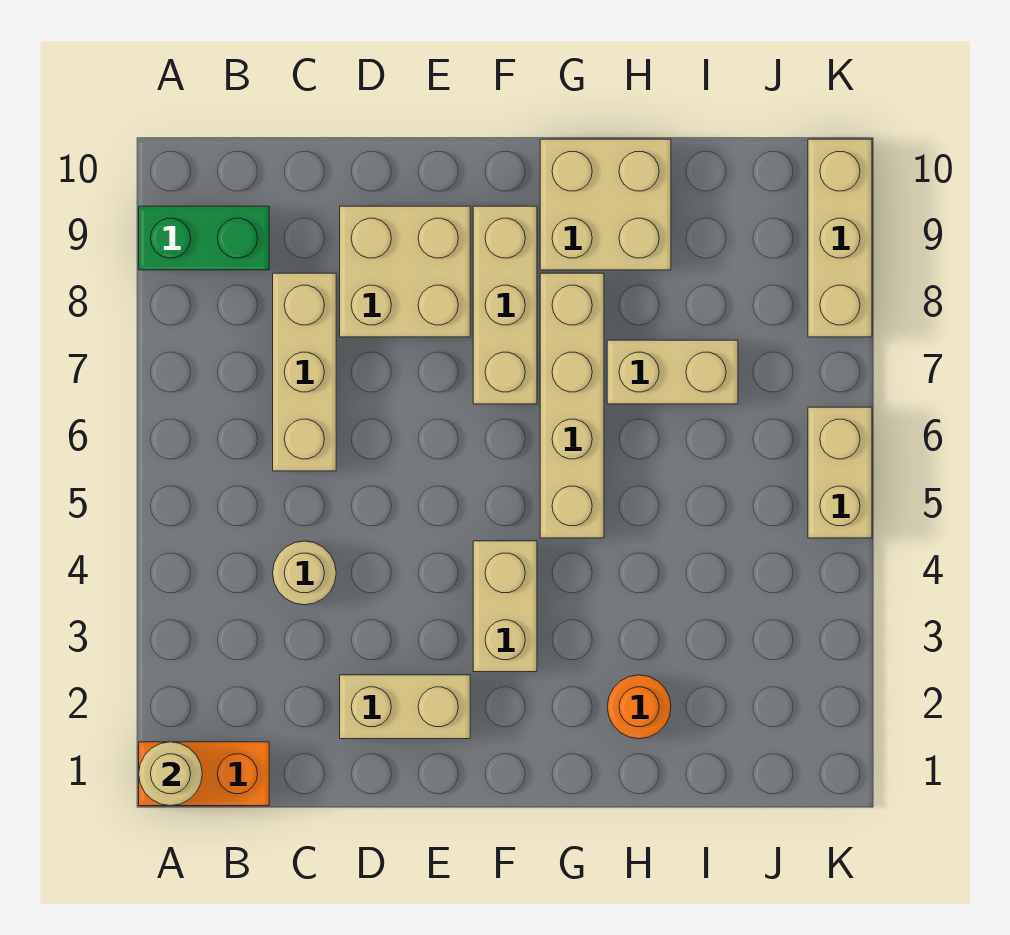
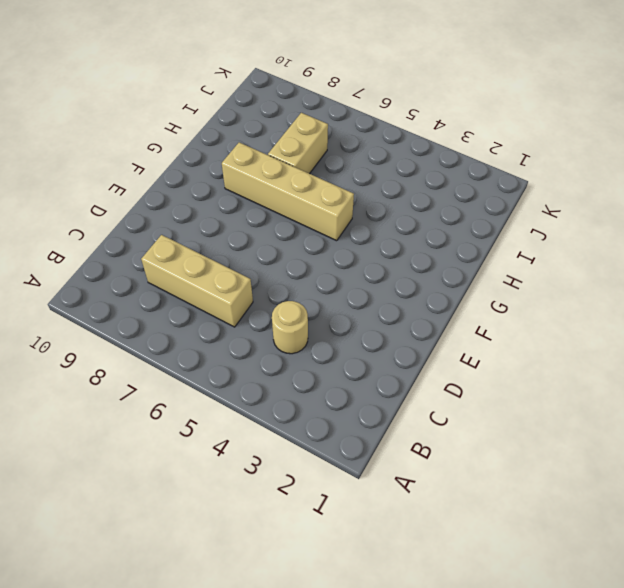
none -> orange 1x2 brick [139,742,269,806]
none -> green 1x2 brick [139,206,269,270]
none -> tan 1x2 brick [340,675,470,739]

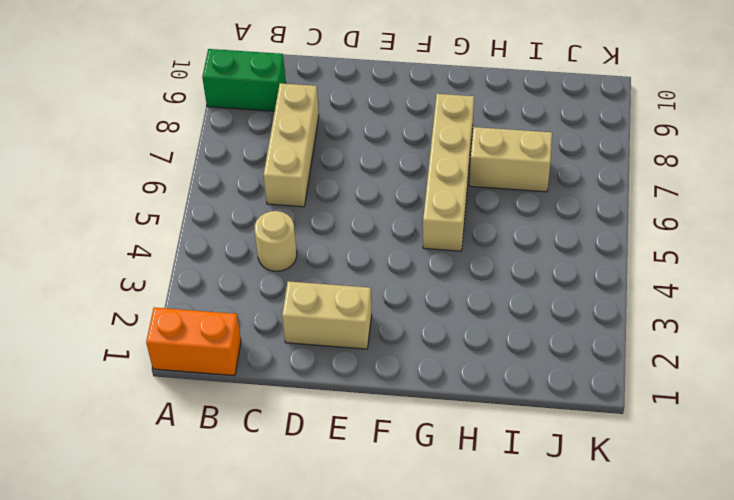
none -> tan 2x2 brick [340,206,470,337]
none -> tan 1x2 brick [473,541,537,672]
none -> tan 1x3 brick [473,206,537,404]

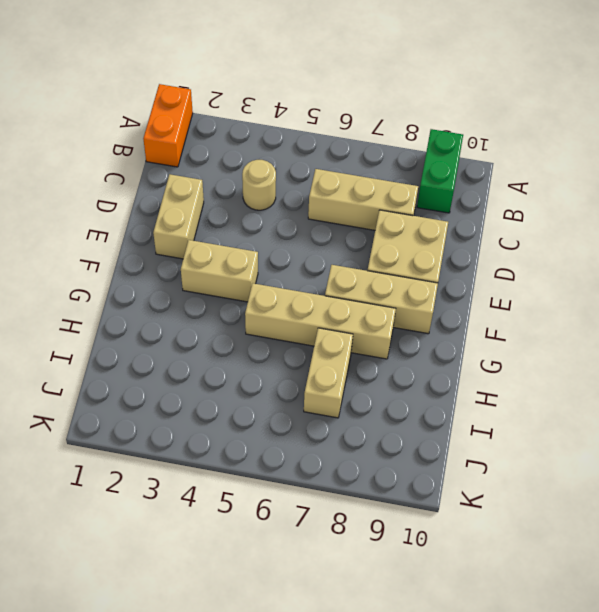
none -> tan 2x2 brick [540,139,671,270]
none -> orange 1x1 round brick [607,675,671,739]
none -> tan 1x2 brick [808,407,872,538]

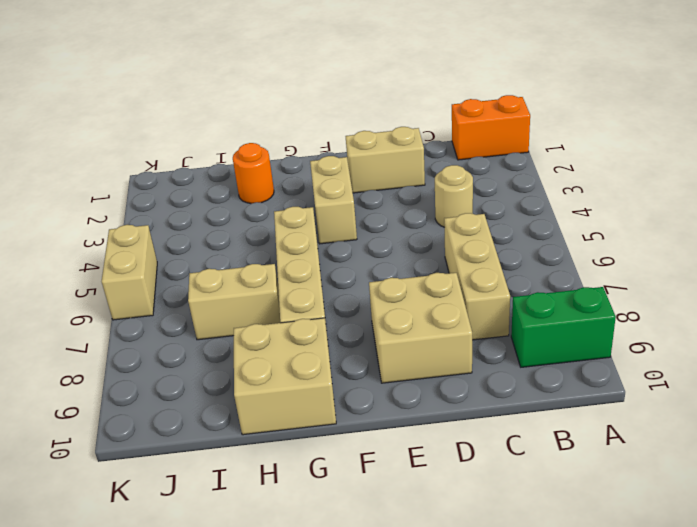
none -> tan 1x3 brick [473,206,537,404]
none -> tan 1x3 brick [808,139,872,337]
none -> tan 1x1 round brick [139,742,202,806]

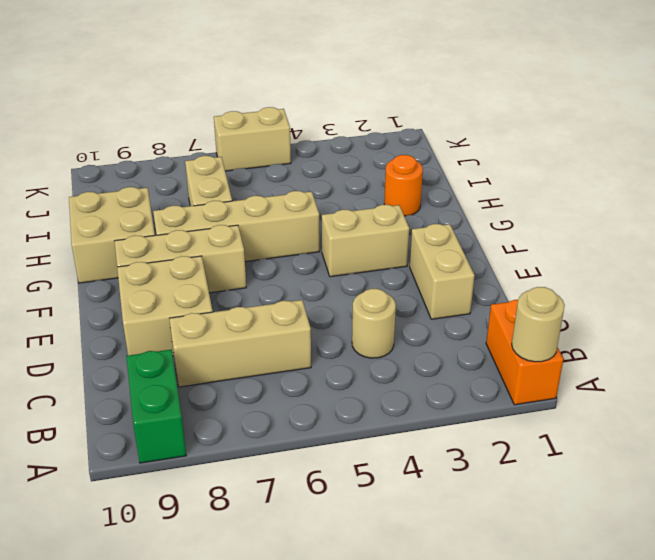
none -> tan 1x3 brick [808,139,872,337]

